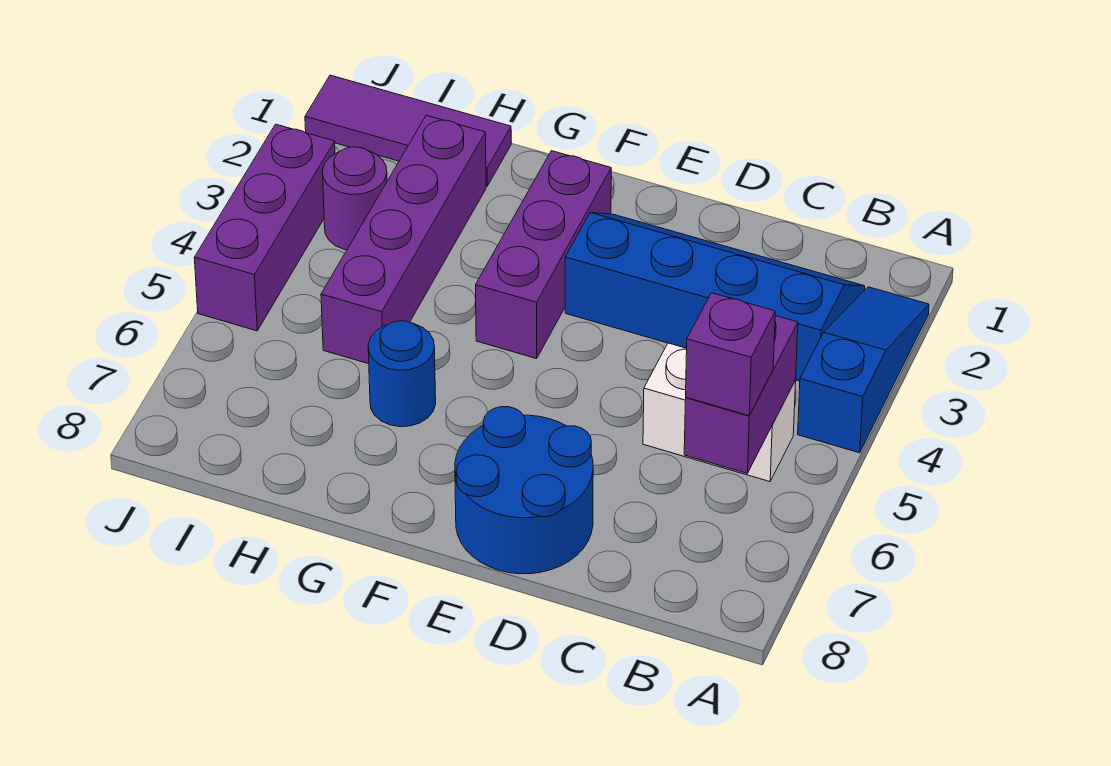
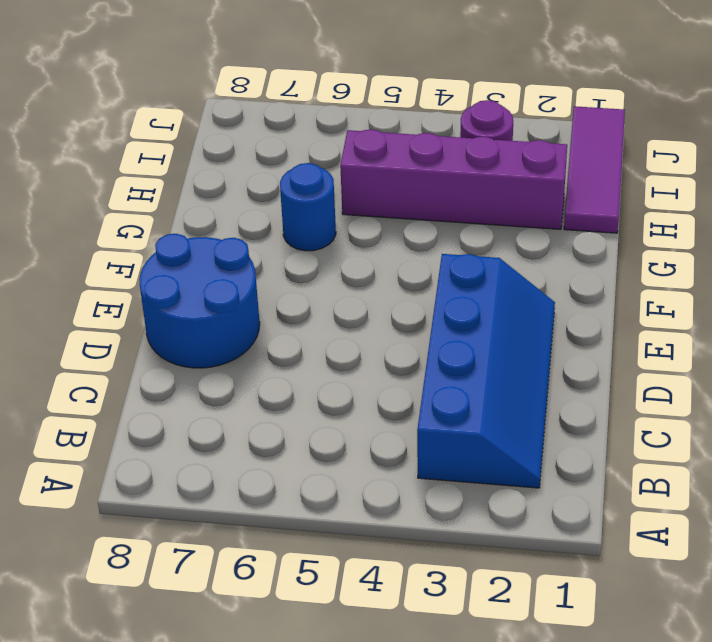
none -> blue 1x3 slope [798,287,929,453]
none -> white 1x2 brick [643,343,796,482]
none -> purple 1x3 brick [476,151,611,359]

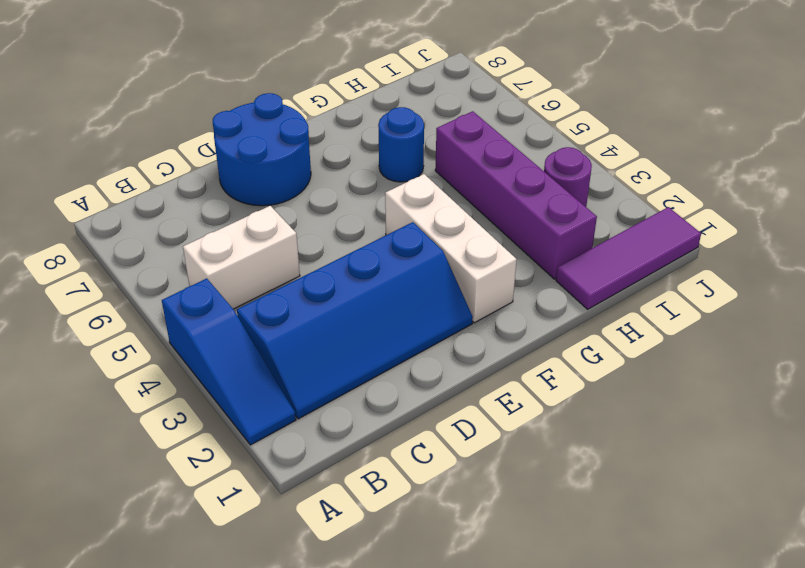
white 1x3 brick [385,174,517,323] -> purple 1x3 brick [476,151,611,359]
none -> purple 1x3 brick [194,124,335,331]
none -> purple 1x2 brick [684,316,798,473]
none -> purple 1x1 brick [686,293,775,416]

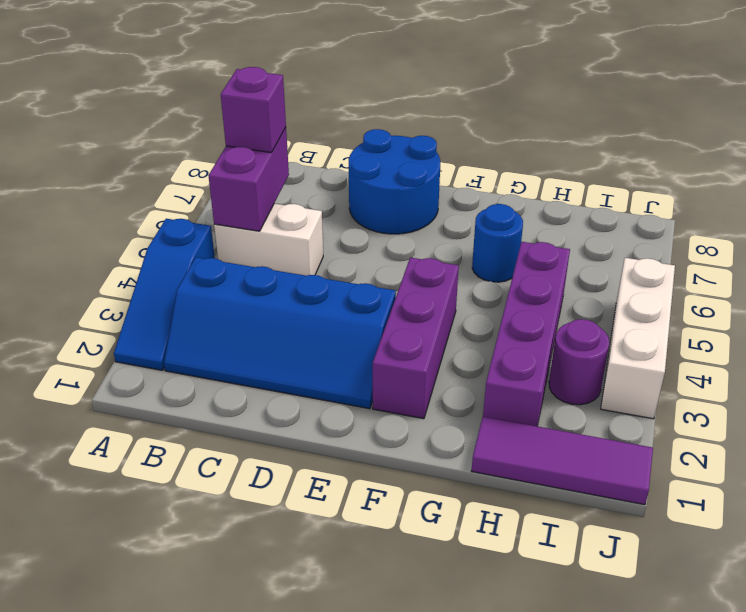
white 1x3 brick [601,258,675,419] -> purple 1x3 brick [194,124,335,331]

